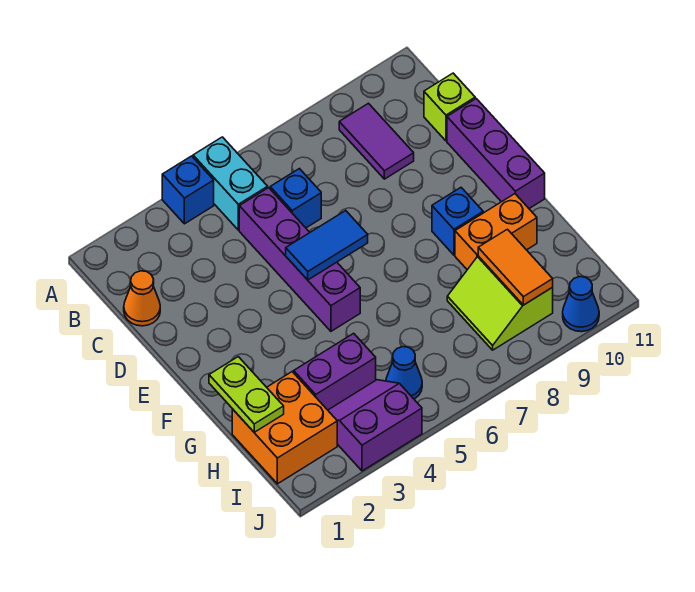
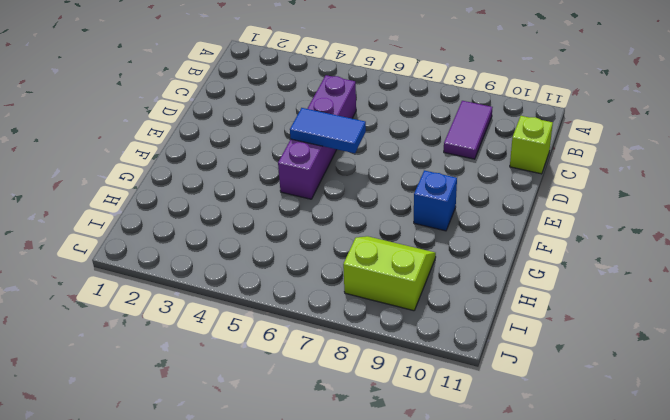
lime 2x2 slope [343,236,436,311] -> lime 2x2 slope turned to [447,256,553,350]
none -> blue 1x1 brick [162,156,214,224]
none -> cyan 1x2 brick [193,137,268,230]
none -> orange 1x1 cone [124,271,160,326]

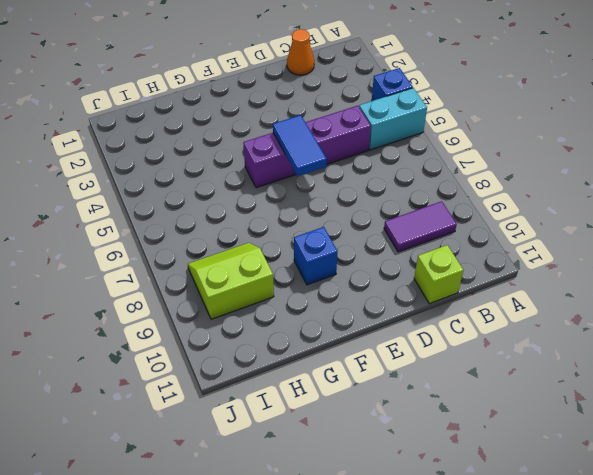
none -> blue 1x1 brick [270,169,321,228]
none -> purple 1x3 brick [447,99,545,208]
none -> orange 1x2 brick [455,194,537,270]

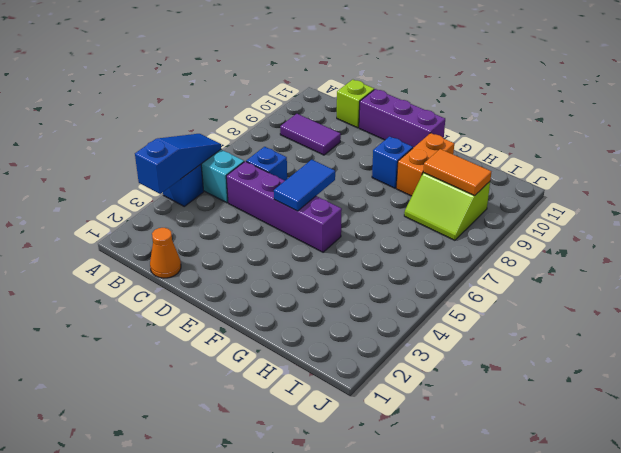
blue 1x3 slope [135,134,221,194] -> none
none -> orange 2x2 brick [232,372,337,484]
none -> purple 1x2 brick [294,333,376,410]
none -> purple 2x2 slope [328,380,422,471]

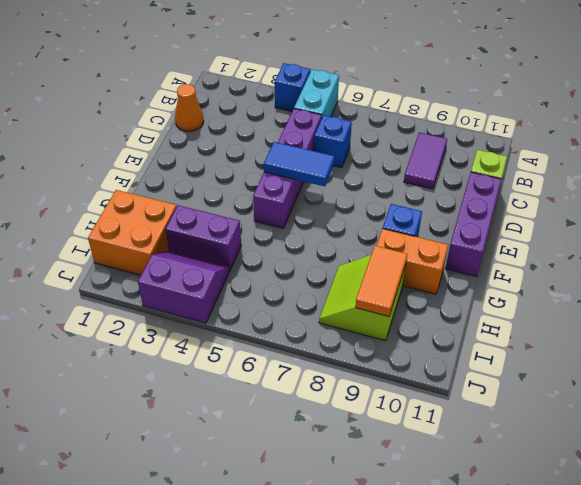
none -> blue 1x1 cone [386,347,422,399]
none -> blue 1x1 cone [563,277,599,332]
none -> lime 1x2 plate [209,357,284,432]

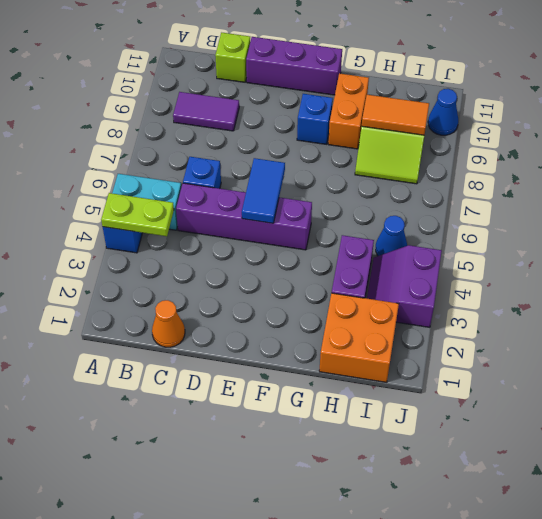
lime 1x2 plate [101,193,174,236] -> lime 1x2 plate moved to [209,357,284,432]

